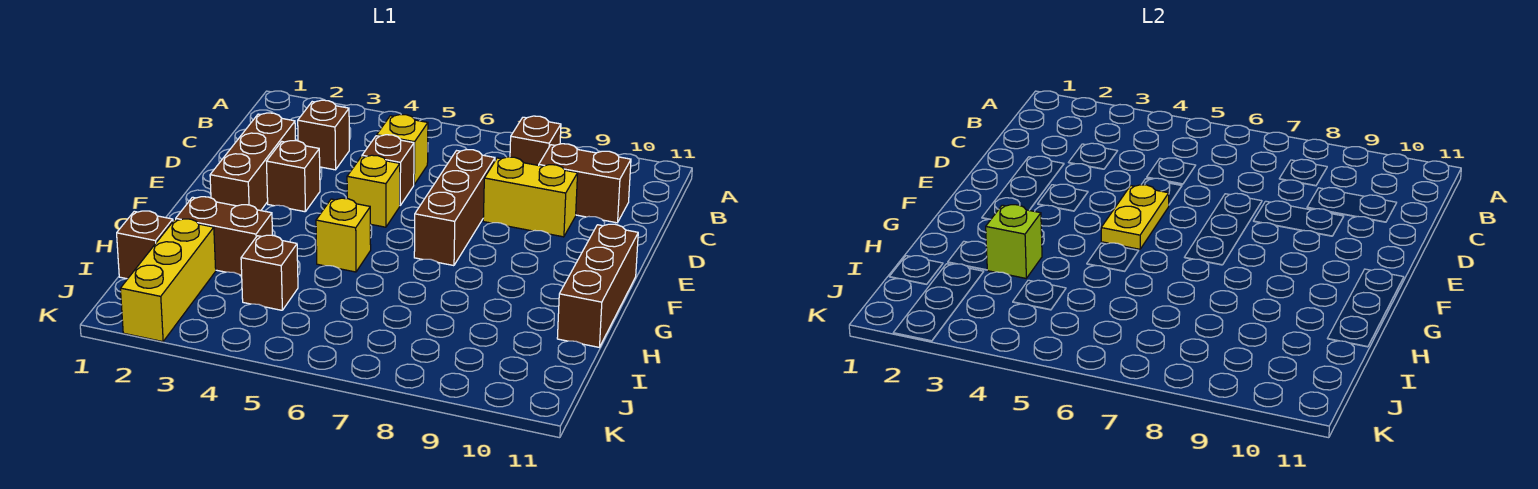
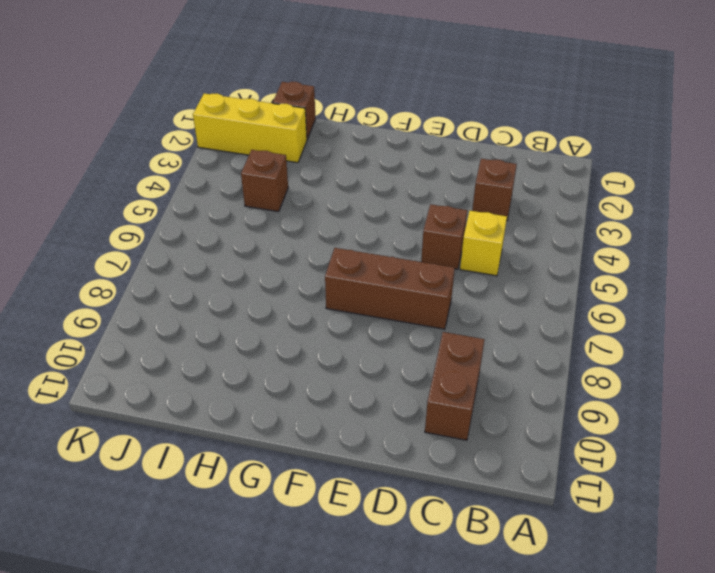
none -> brown 1x1 brick [510,116,561,165]
none -> brown 1x3 brick [210,113,296,211]
none -> yellow 1x2 brick [483,157,578,237]

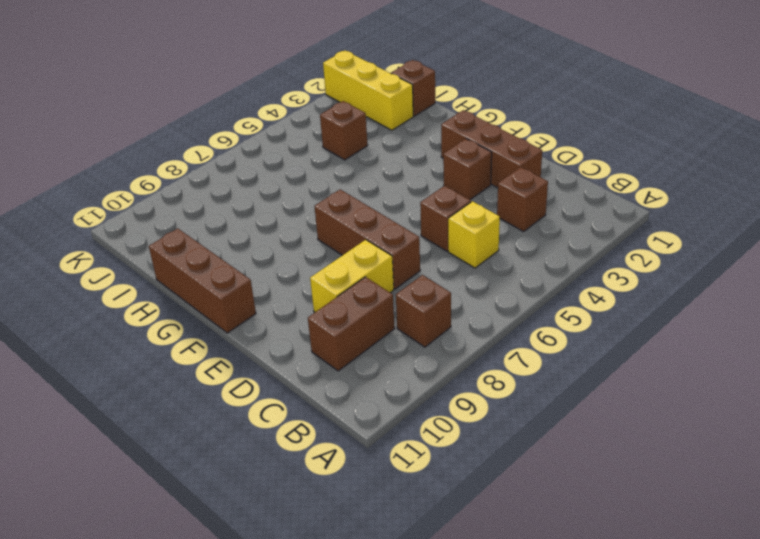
none -> yellow 1x1 brick [347,155,400,227]
none -> yellow 1x1 brick [316,198,371,272]
none -> brown 1x2 brick [176,197,273,275]

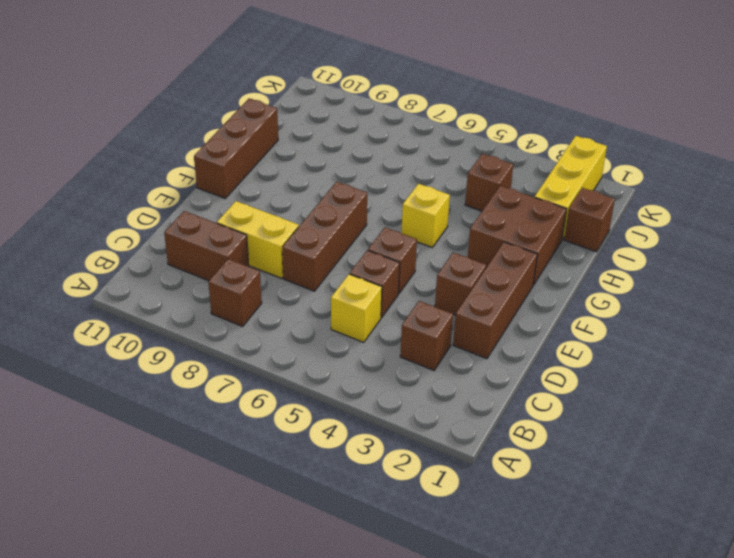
brown 1x1 brick [368,228,417,293] -> yellow 1x1 brick [347,155,400,227]
brown 2x2 brick [468,186,566,285] -> brown 1x2 brick [176,197,273,275]
none -> yellow 1x2 plate [1101,185,1169,249]
none -> lime 1x1 brick [986,205,1042,278]

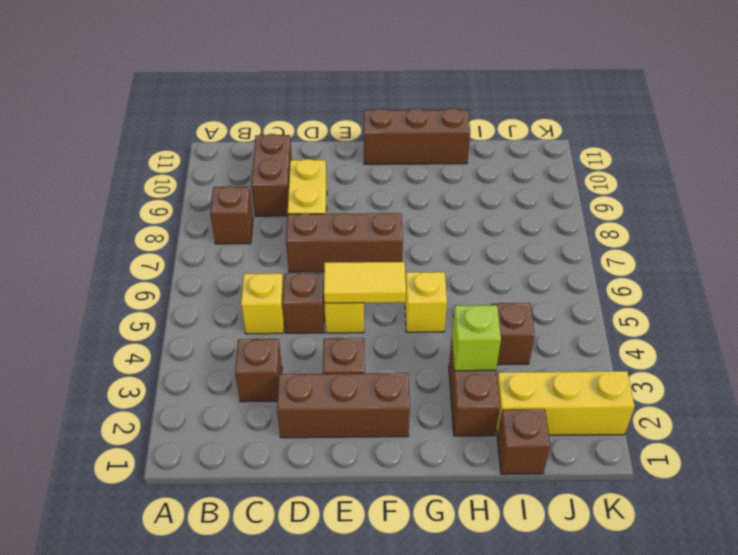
yellow 1x2 tile [324,262,406,303] -> yellow 1x2 plate [1101,185,1169,249]

